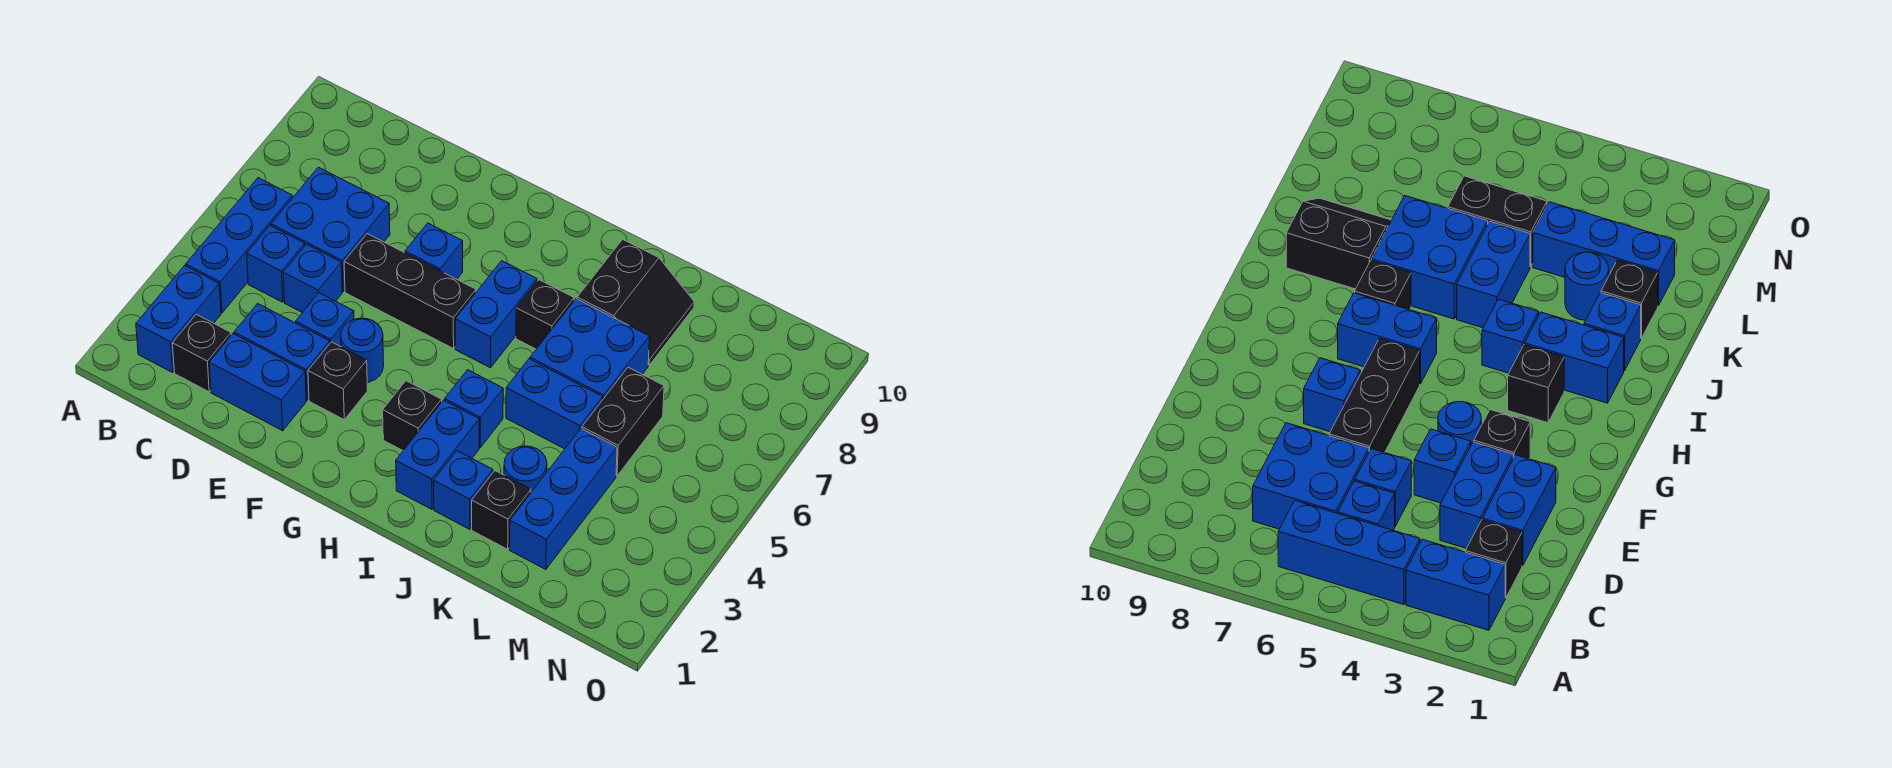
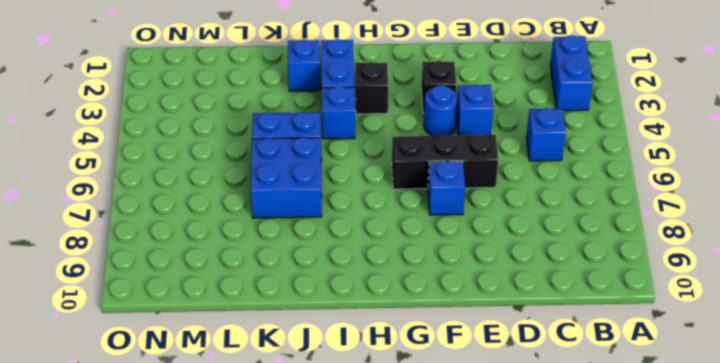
none -> blue 1x3 brick [186,178,293,313]
none -> black 1x1 brick [172,314,231,392]
none -> blue 2x2 brick [271,167,390,291]

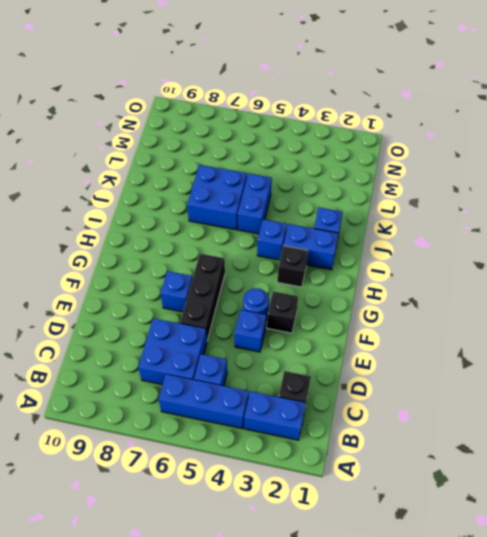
none -> blue 1x2 brick [209,334,306,431]
none -> blue 1x2 brick [234,304,330,400]
none -> blue 1x1 brick [283,244,342,313]

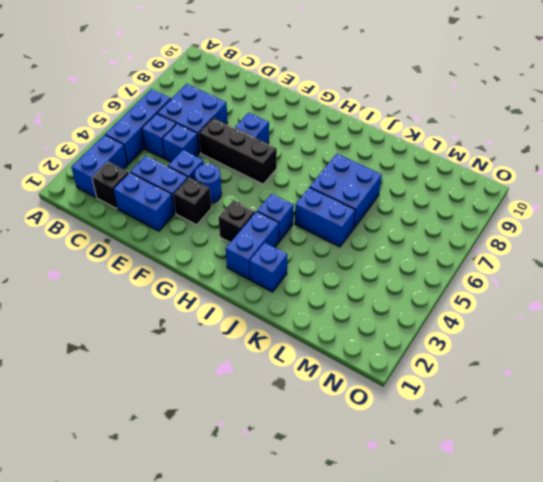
none -> blue 1x2 brick [455,261,537,368]
none -> black 1x1 brick [516,280,574,349]
none -> black 2x2 slope [577,239,694,365]

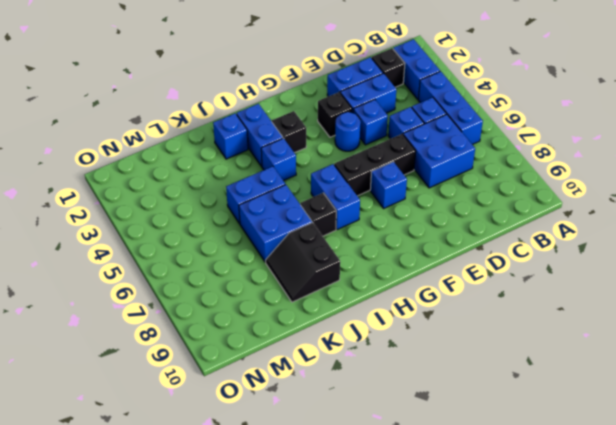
none -> black 1x1 brick [472,471,531,549]
none -> blue 1x1 round brick [504,446,547,492]
none -> blue 1x3 brick [510,429,617,569]

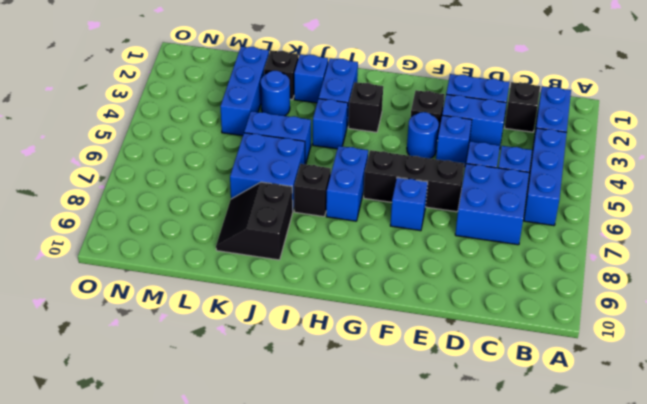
none -> black 1x2 brick [582,367,664,476]

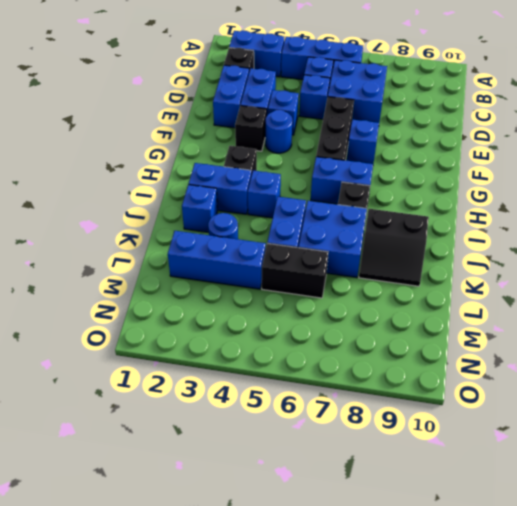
none -> black 1x1 brick [472,471,531,549]

